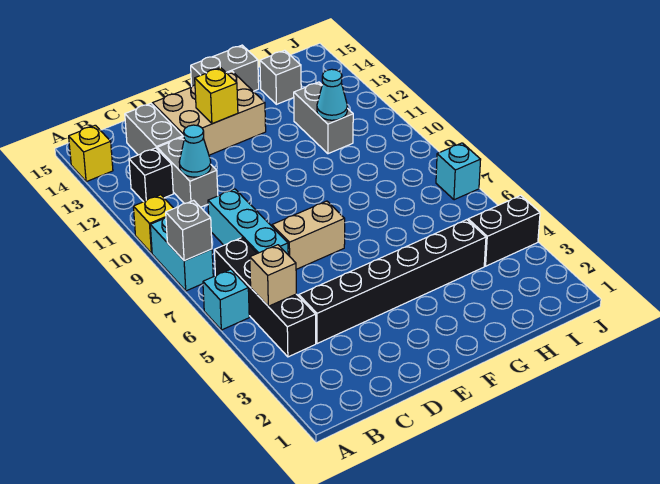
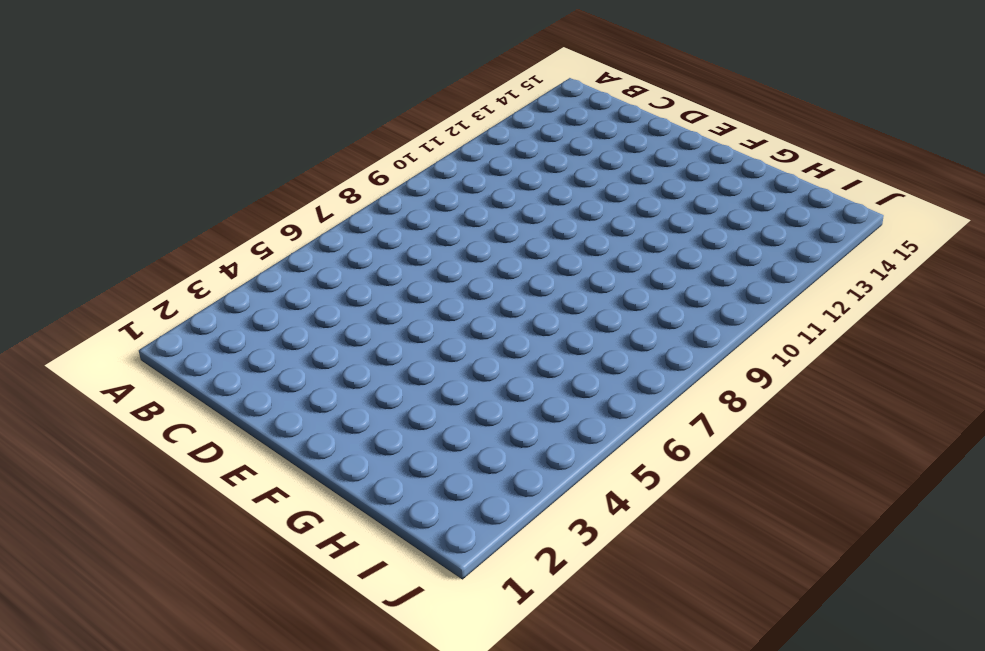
none -> cyan 1x1 brick [203,269,249,330]
none -> cyan 1x2 brick [150,217,213,291]
none -> yellow 1x1 brick [133,195,174,253]

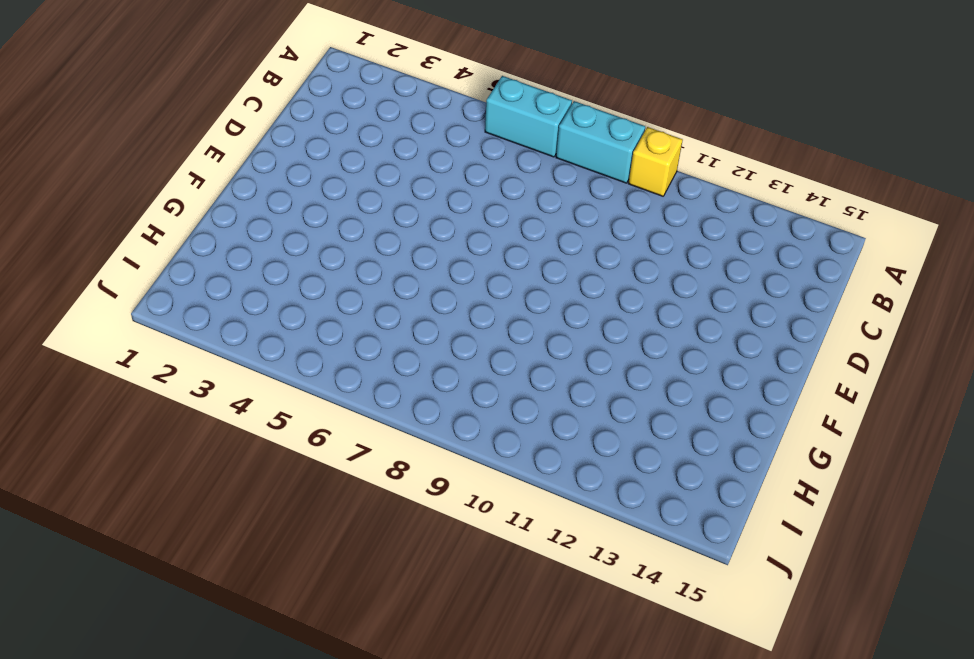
cyan 1x2 brick [485,76,572,157] -> cyan 1x1 brick [203,269,249,330]
none -> yellow 1x1 brick [69,125,113,182]
none -> black 1x4 brick [214,238,316,357]
none -> black 1x1 brick [129,148,173,202]

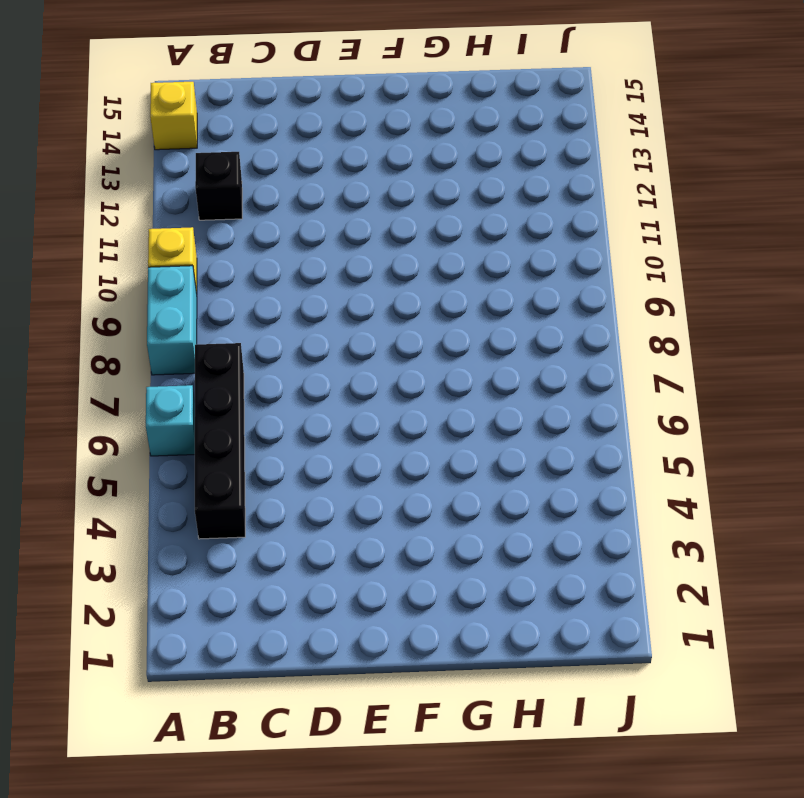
none -> black 1x6 brick [299,220,486,344]
none -> cyan 1x3 brick [208,189,288,254]
none -> grey 1x2 brick [157,137,218,207]

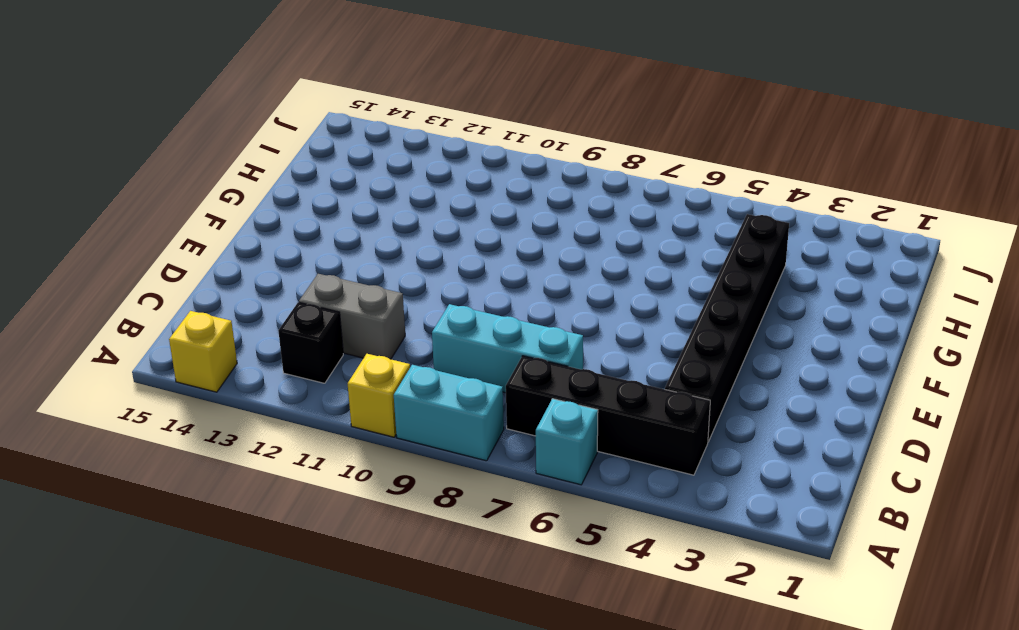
none -> grey 1x2 brick [125,103,183,155]
none -> tan 1x2 brick [272,201,345,269]
none -> tan 2x3 brick [152,71,266,155]

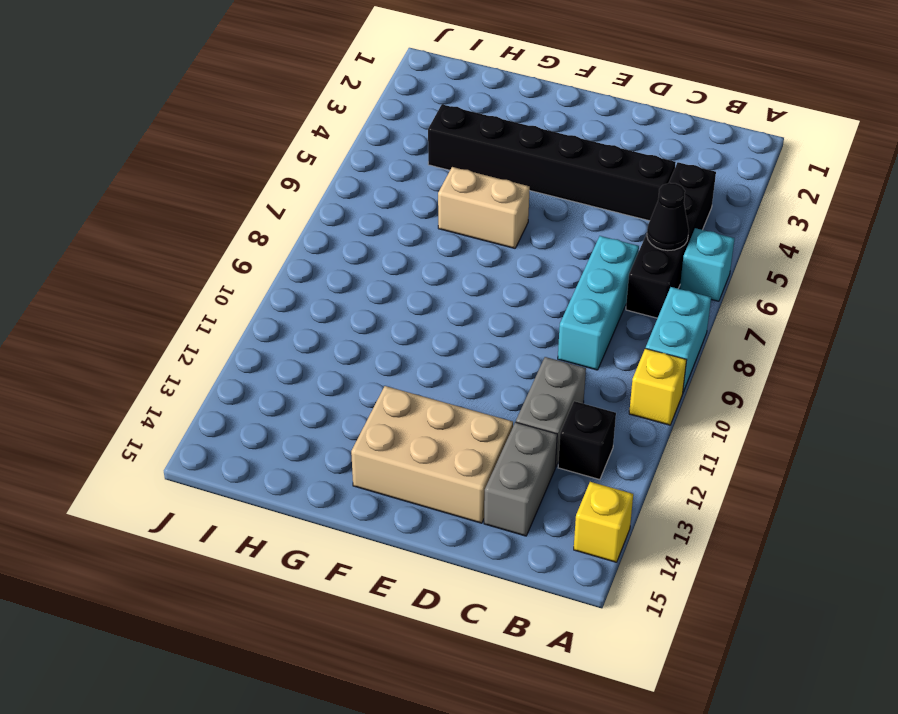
black 1x1 cone [647,183,689,250] -> none
tan 1x2 brick [438,167,530,248] -> tan 1x2 brick moved to [272,201,345,269]
none -> grey 1x2 brick [191,45,259,91]
none -> grey 1x2 brick [294,82,353,154]
none -> grey 1x1 brick [260,50,301,104]

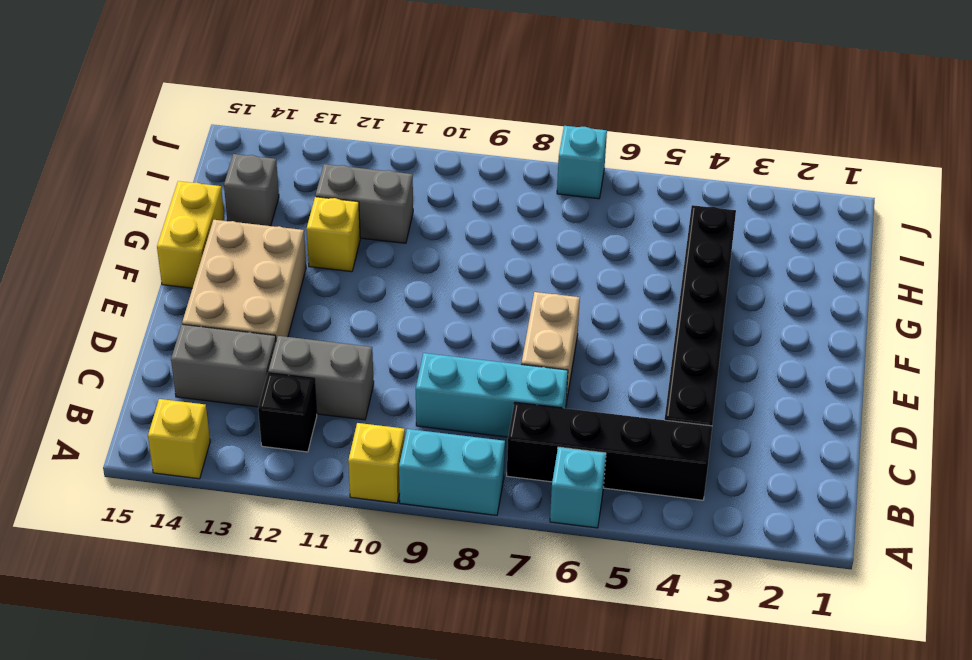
yellow 1x2 brick [157,181,225,288] -> grey 1x2 brick [191,45,259,91]
yellow 1x1 brick [307,197,360,272] -> yellow 1x1 brick moved to [195,68,238,124]
none -> black 1x2 brick [468,196,540,266]
none -> grey 1x1 brick [166,200,212,261]
none -> tan 1x1 brick [250,245,296,306]

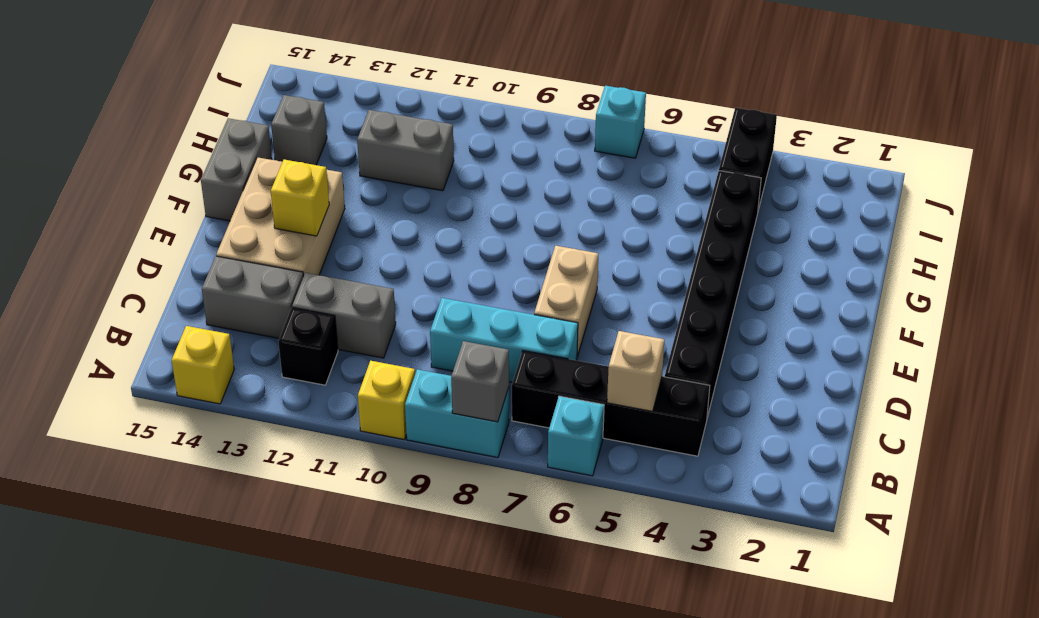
none -> cyan 1x1 cone [179,125,211,177]
none -> cyan 1x1 cone [317,69,347,120]

